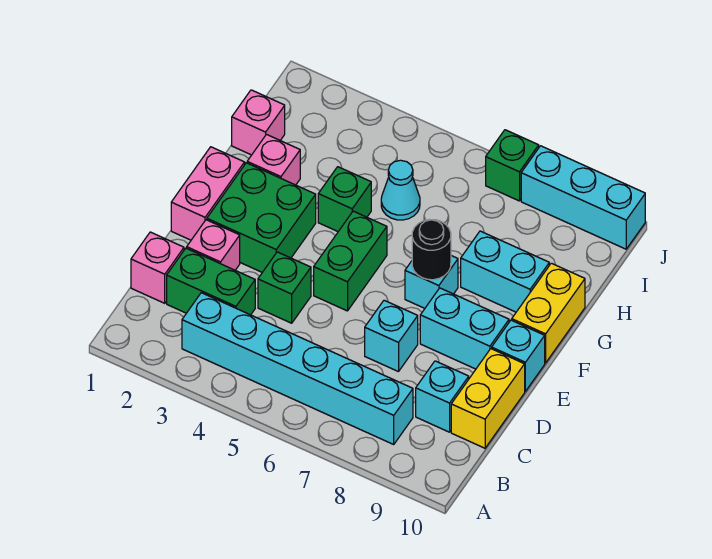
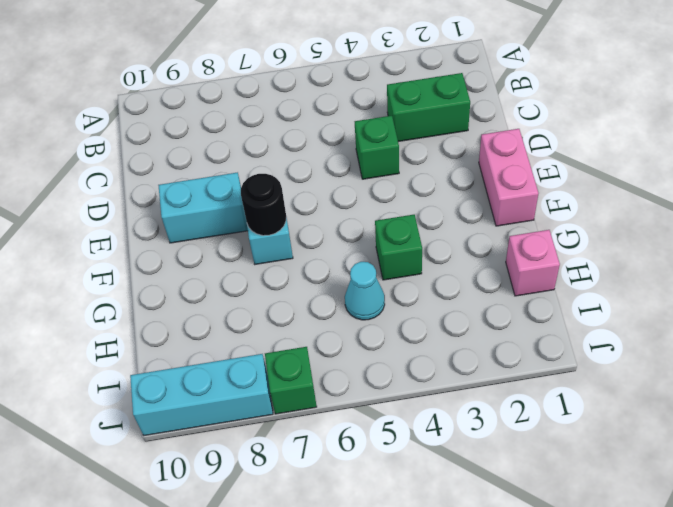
none -> cyan 1x6 brick [182,293,413,444]
none -> pink 1x1 brick [131,232,184,303]
none -> cyan 1x1 brick [416,361,469,432]

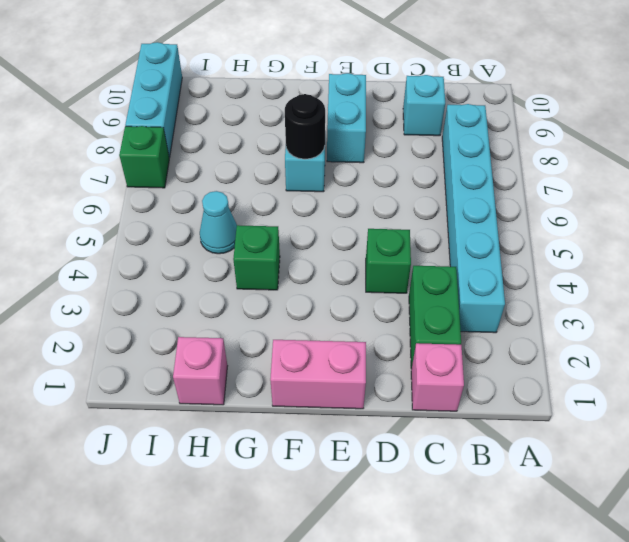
none -> yellow 1x2 brick [451,349,525,448]
none -> pink 1x1 brick [187,220,240,270]
none -> cyan 1x1 brick [365,300,418,372]

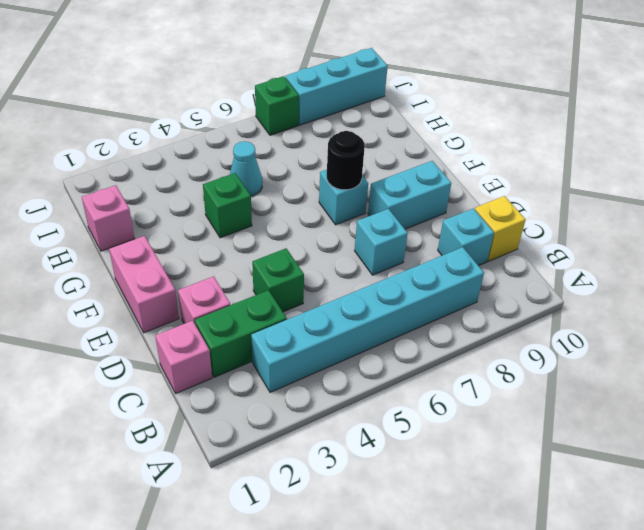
yellow 1x1 brick [475,196,526,261] -> yellow 1x2 brick [451,349,525,448]
none -> green 2x2 brick [207,163,316,272]
none -> green 1x2 brick [314,211,387,311]
none -> cyan 1x1 brick [492,320,545,391]

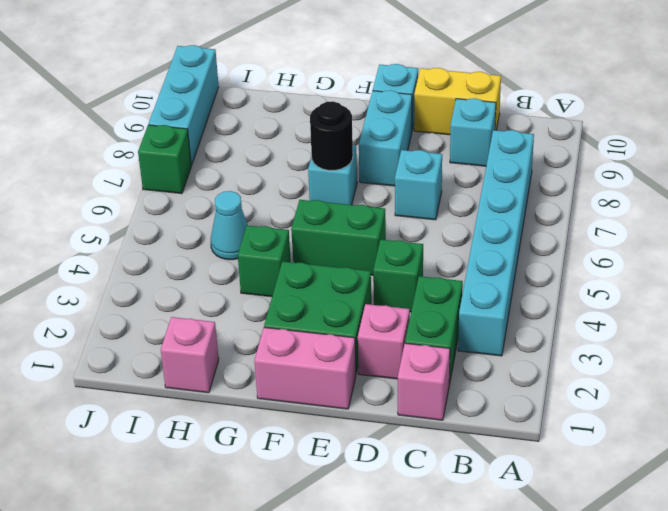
none -> yellow 1x2 brick [512,263,585,363]
none -> pink 1x1 brick [247,135,300,185]
none -> cyan 1x2 brick [461,231,549,312]

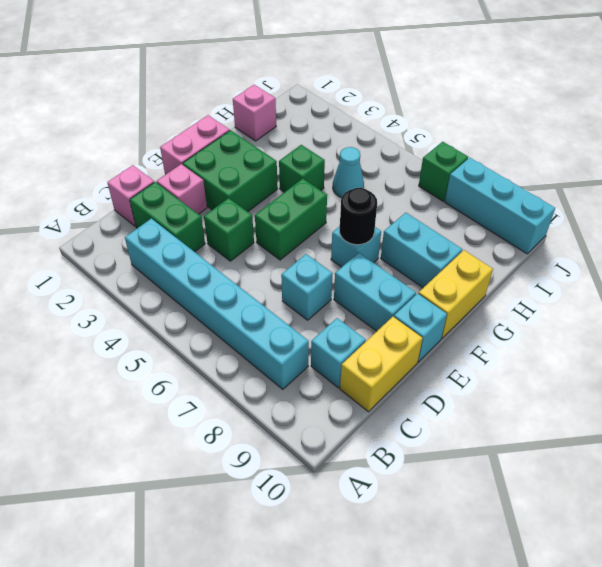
none -> pink 1x1 brick [247,135,300,185]

